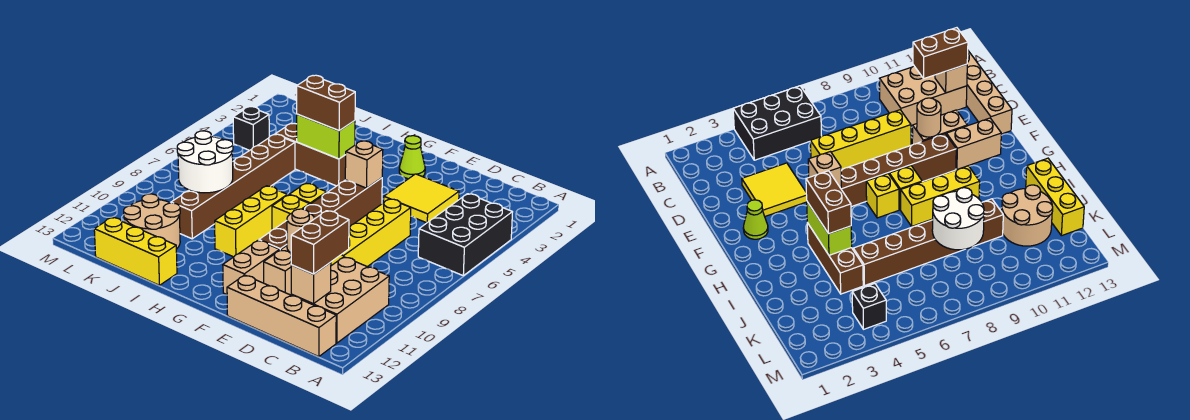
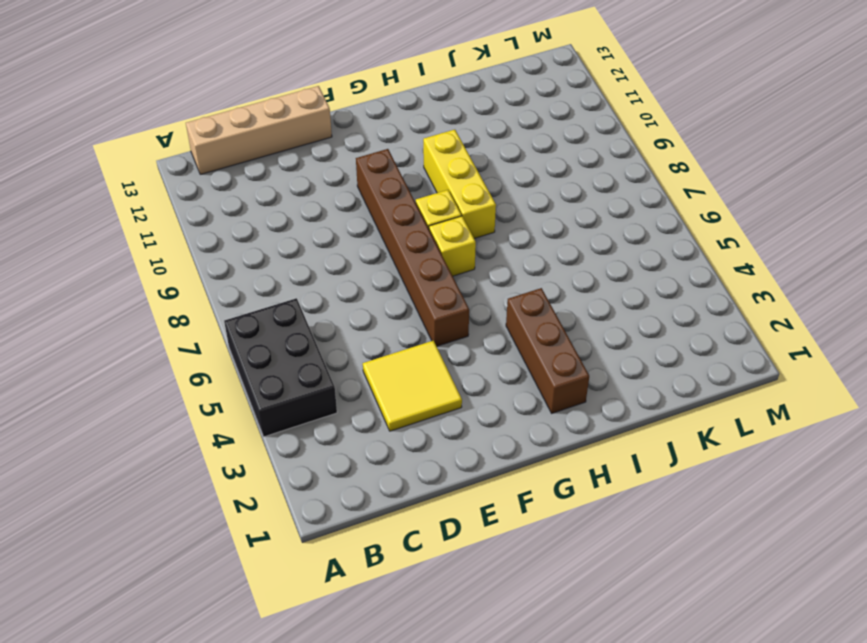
brown 1x3 brick [506,288,589,413] -> brown 1x3 brick turned to [275,123,346,186]
none -> tan 2x3 brick [291,257,389,343]
none -> yellow 1x4 brick [331,199,411,267]
none -> tan 1x2 brick [264,246,291,295]

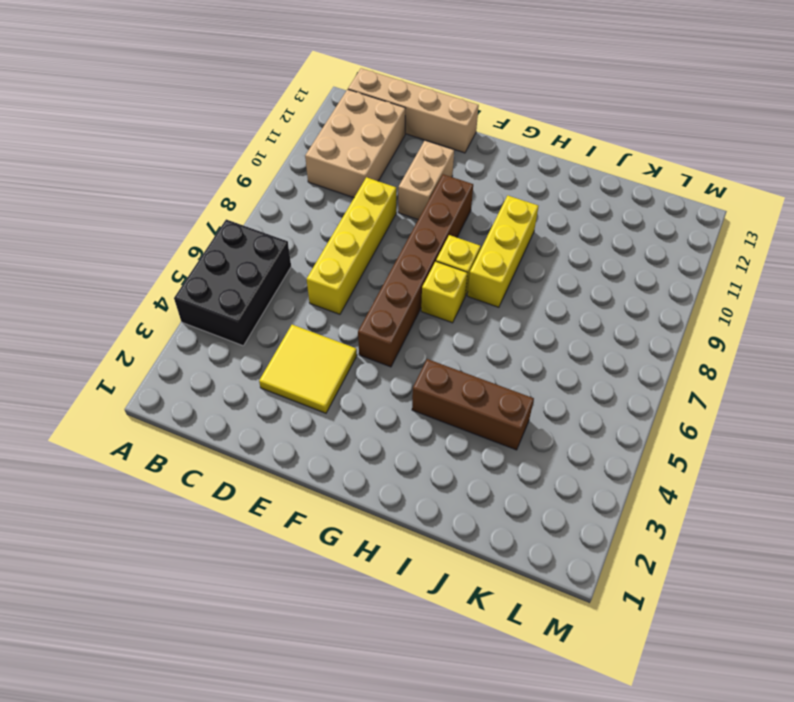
none -> lime 1x1 cone [399,136,425,179]
none -> tan 1x2 brick [223,240,280,295]
none -> yellow 1x3 brick [94,217,177,285]

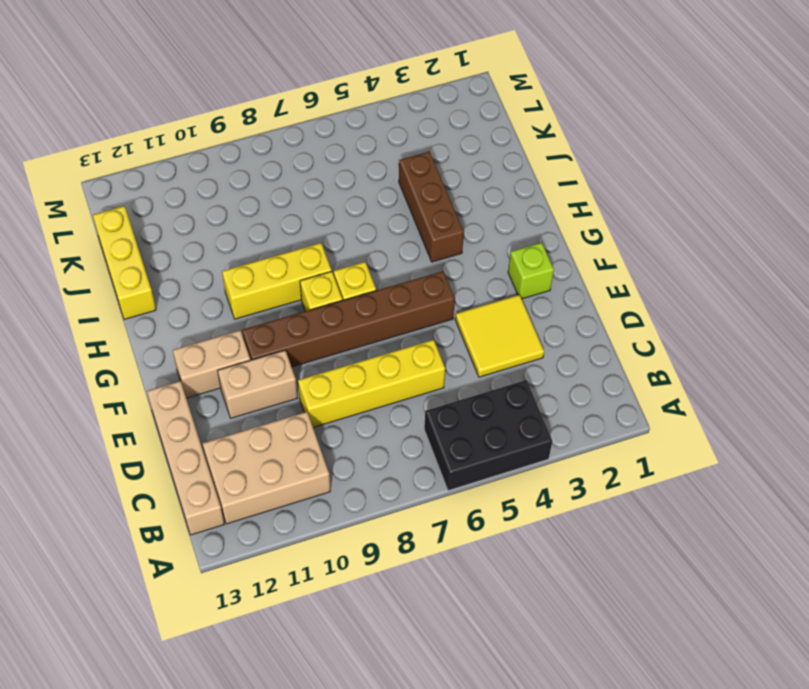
lime 1x1 brick [508,243,554,299] -> lime 1x1 cone [399,136,425,179]
none -> brown 1x6 brick [171,134,295,239]
none -> tan 2x2 round brick [124,194,180,249]
none -> black 1x1 brick [233,107,269,150]

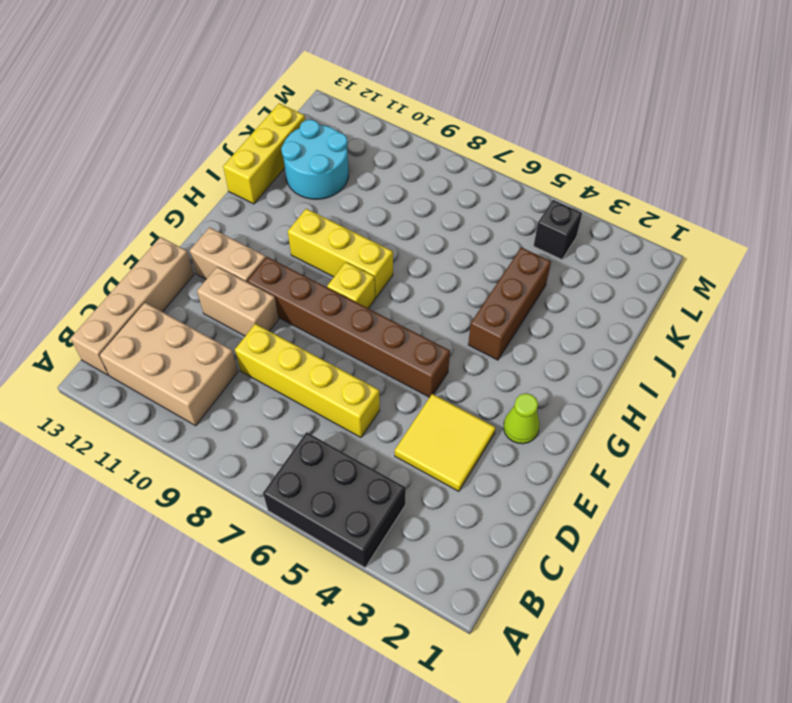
cyan 2x2 round brick [281,120,349,199] -> tan 2x2 round brick [124,194,180,249]
none -> yellow 1x1 brick [289,183,327,204]
none -> brown 1x6 brick [171,134,295,239]
none -> tan 1x1 brick [291,262,331,304]

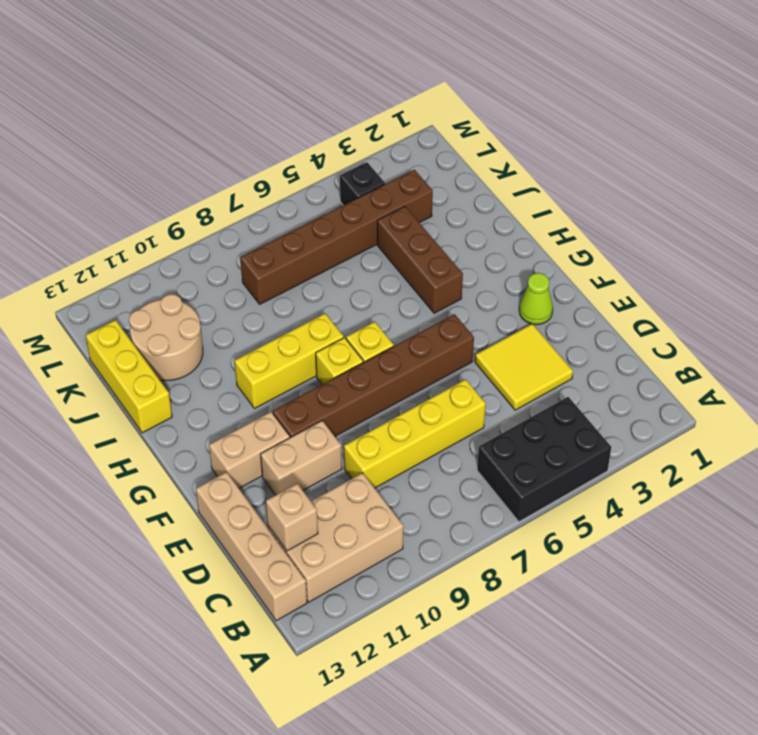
brown 1x6 brick [240,170,433,304] -> brown 1x6 brick moved to [171,134,295,239]
none -> tan 1x1 round brick [287,209,314,253]
none -> tan 1x1 brick [345,141,383,188]
none -> lime 1x2 brick [297,114,355,159]

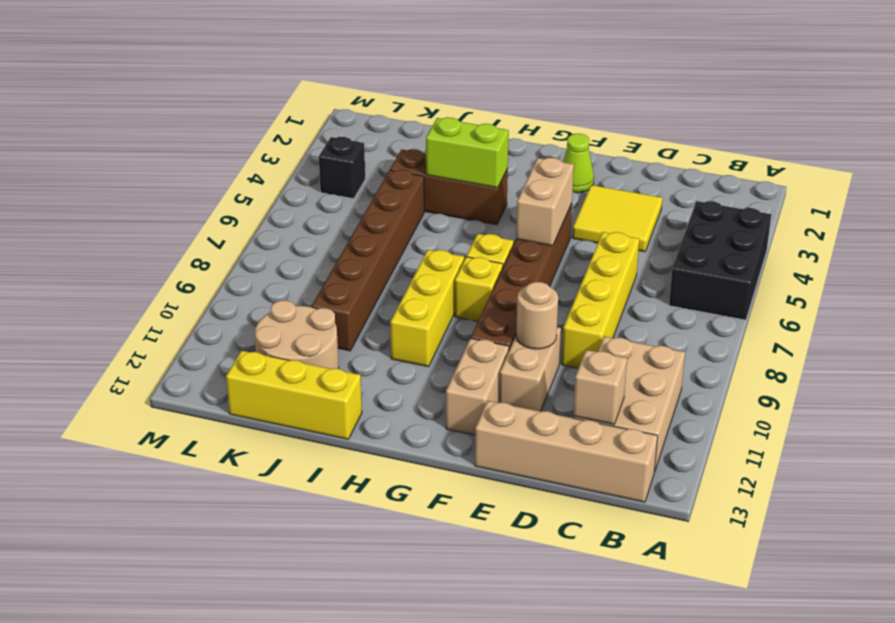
tan 1x2 brick [516,158,574,246] -> tan 1x1 brick [345,141,383,188]
none -> white 2x2 round brick [177,131,233,193]
none -> brown 1x2 brick [291,211,349,274]
none -> brown 1x2 brick [297,75,355,131]

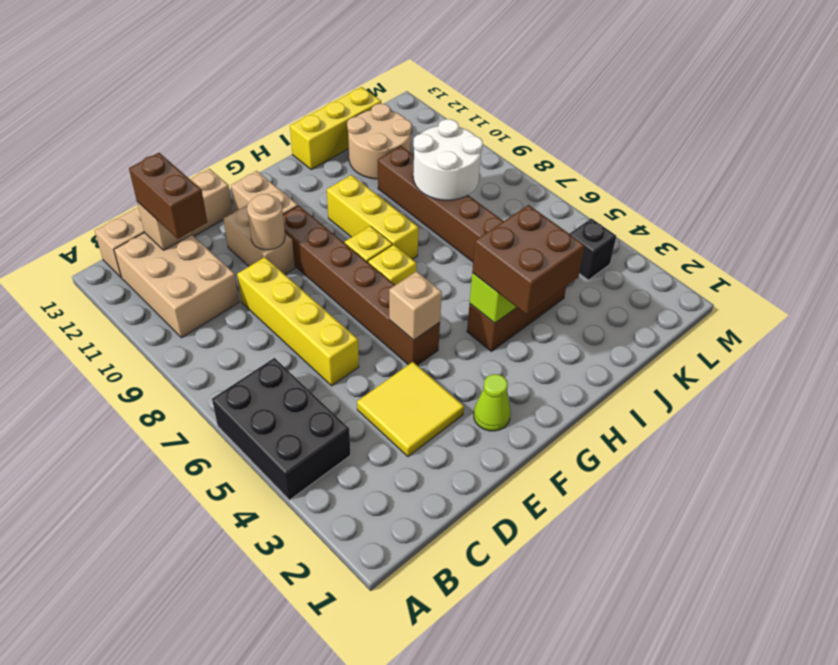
brown 2x2 brick [472,205,585,315] -> brown 1x2 brick [297,75,355,131]

